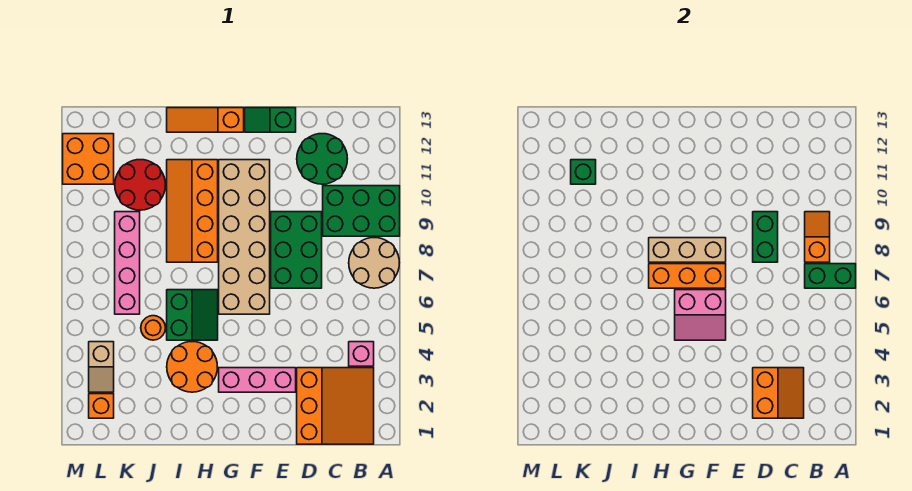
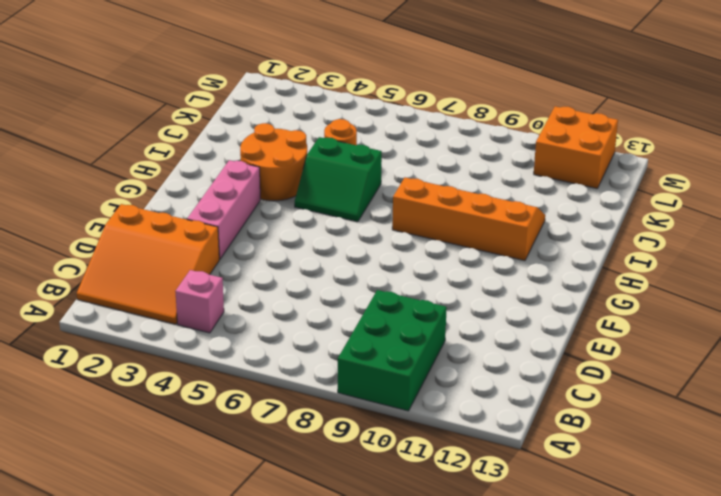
none -> tan 2x2 round brick [349,238,399,288]
none -> green 2x2 round brick [297,134,347,184]
none -> green 2x3 brick [271,212,322,288]

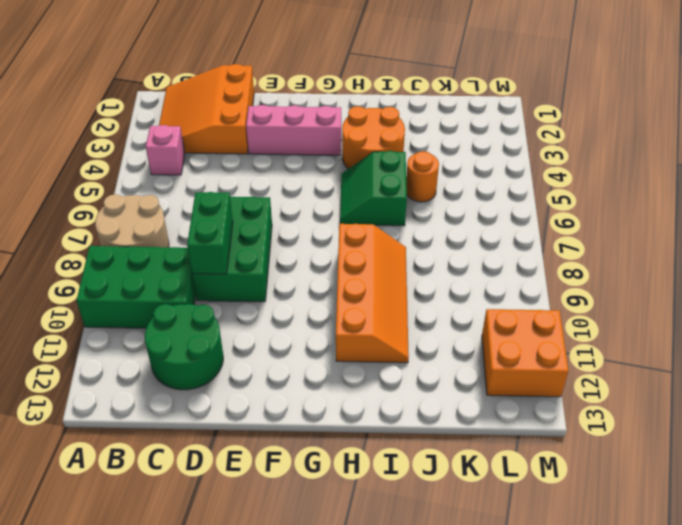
none -> green 1x2 slope [245,108,296,132]
none -> tan 2x6 brick [219,160,270,314]
none -> orange 1x3 slope [167,108,244,132]

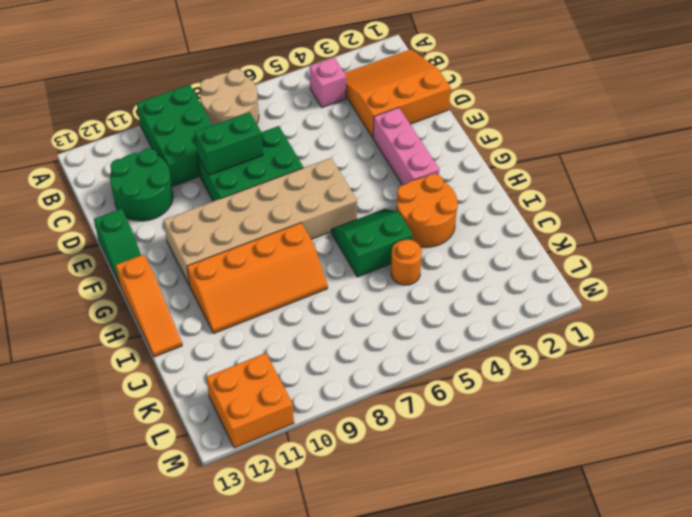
none -> red 2x2 round brick [115,160,165,210]
none -> pink 1x4 brick [115,212,140,314]
none -> orange 1x1 brick [89,394,114,418]

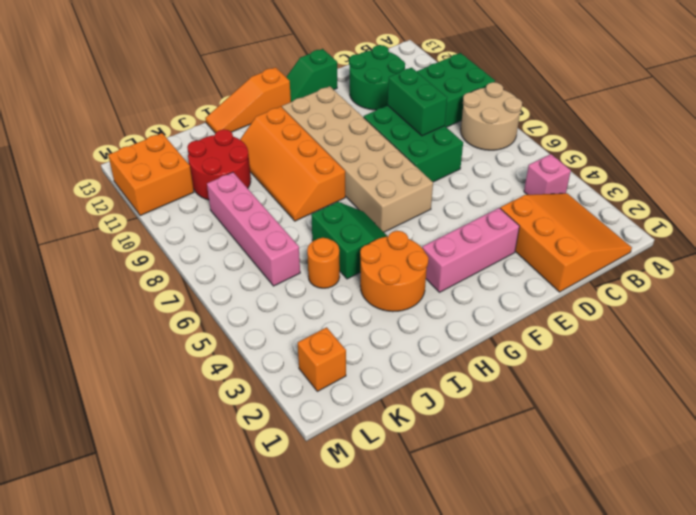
none -> tan 1x2 slope [89,342,114,392]
none -> green 1x2 brick [805,264,856,288]
none -> orange 1x2 slope [805,212,830,262]

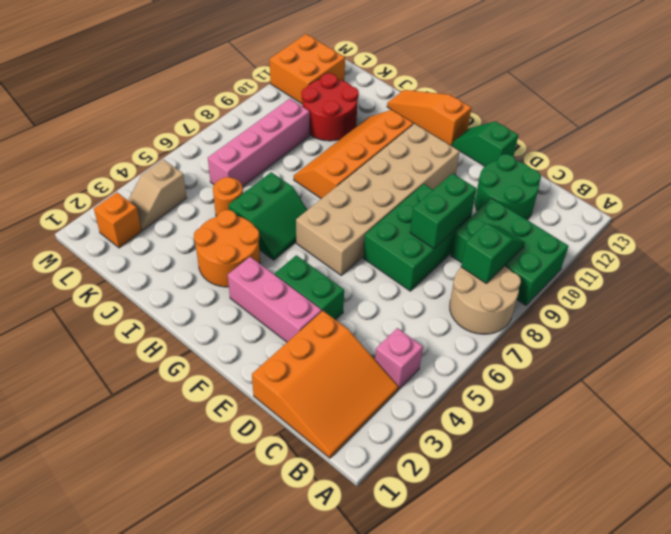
green 1x2 slope [461,224,525,283] -> orange 1x2 slope [805,212,830,262]
green 1x2 brick [275,255,344,320] -> green 1x2 brick moved to [805,264,856,288]
none -> orange 2x2 slope [753,368,804,418]
none -> pink 2x2 slope [675,290,726,340]
none -> orange 1x3 brick [649,264,726,288]

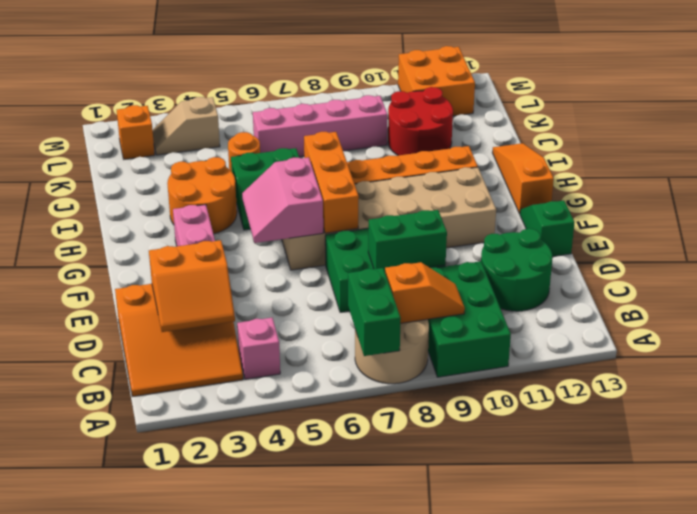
none -> tan 1x3 brick [649,238,726,262]
none -> green 1x1 brick [571,160,596,184]

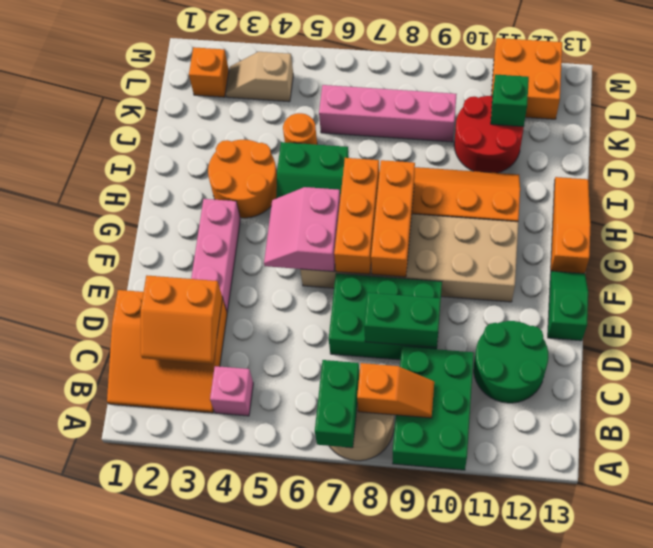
orange 1x3 brick [371,160,415,277] -> tan 1x3 brick [649,238,726,262]

